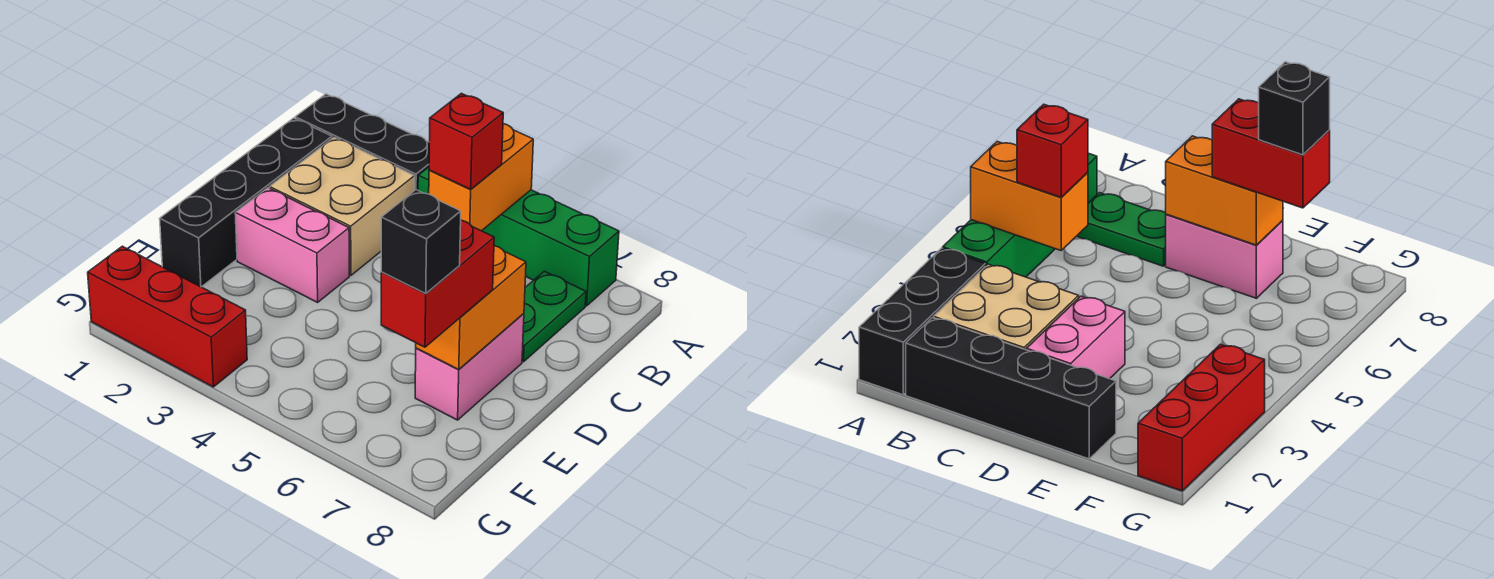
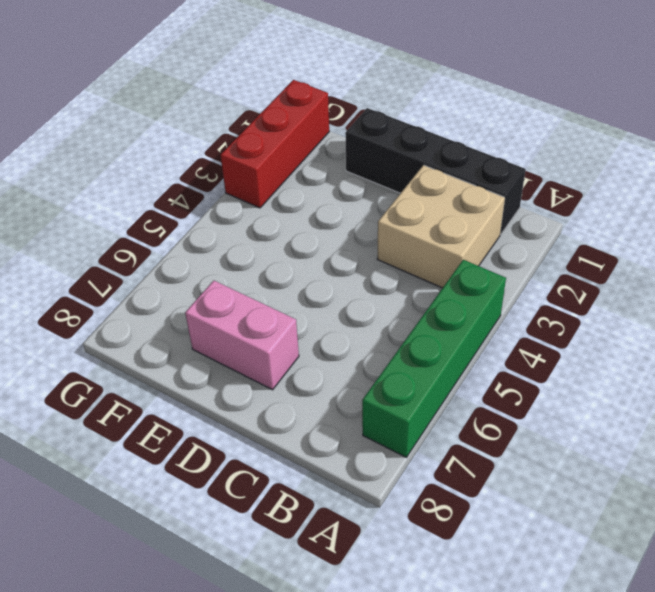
none -> black 1x3 brick [295,94,429,190]
none -> green 1x2 plate [522,271,586,362]
none -> pink 1x2 brick [235,188,349,302]

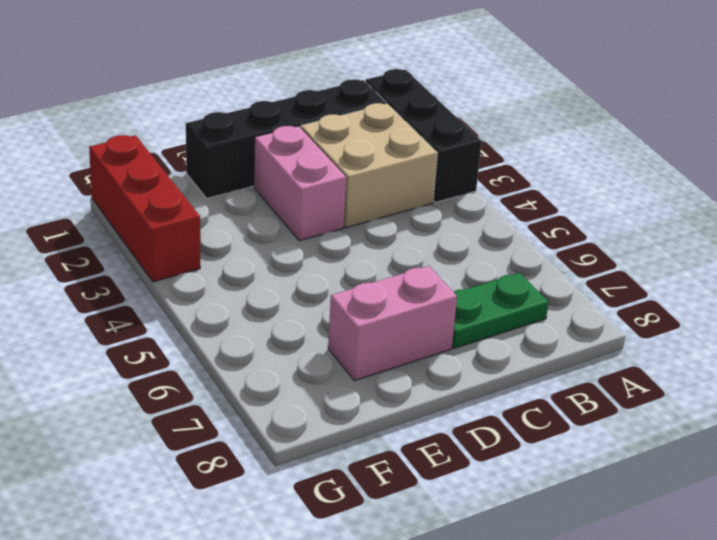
none -> green 1x4 brick [418,167,619,306]
none -> orange 1x2 brick [429,124,533,231]
none -> orange 1x2 brick [416,246,526,370]

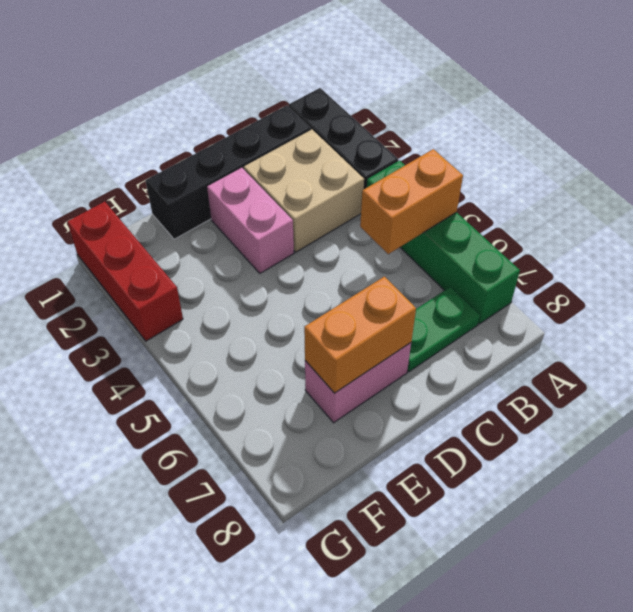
none -> red 1x1 brick [429,93,503,189]
none -> red 1x2 brick [381,220,494,347]
none -> black 1x1 brick [381,190,461,293]

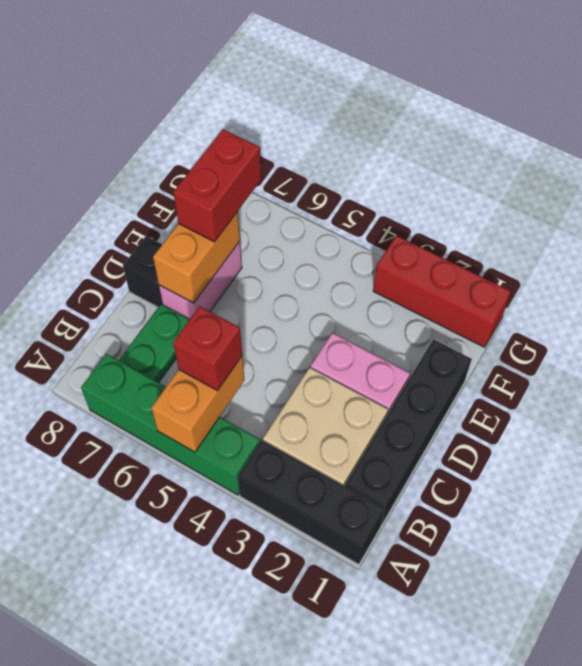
black 1x1 brick [123,236,163,308] -> black 1x1 brick moved to [381,190,461,293]

